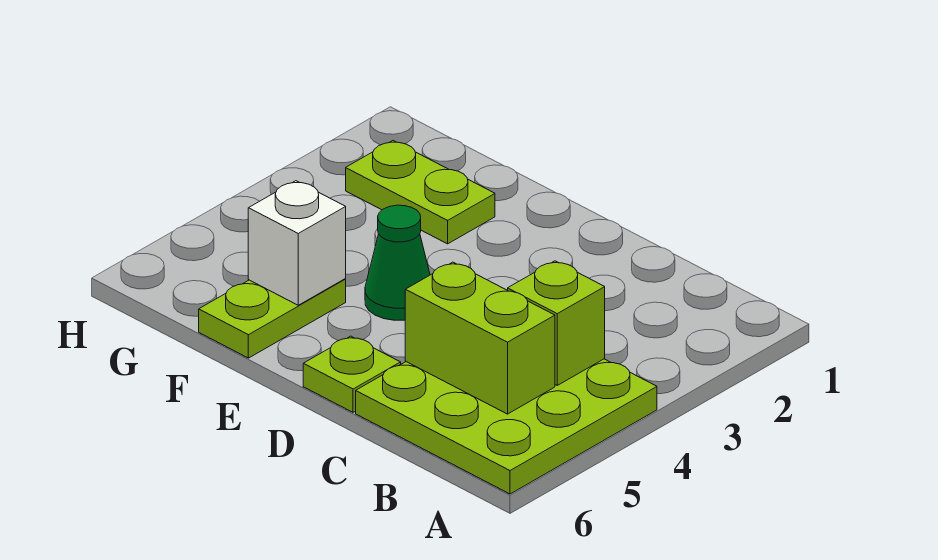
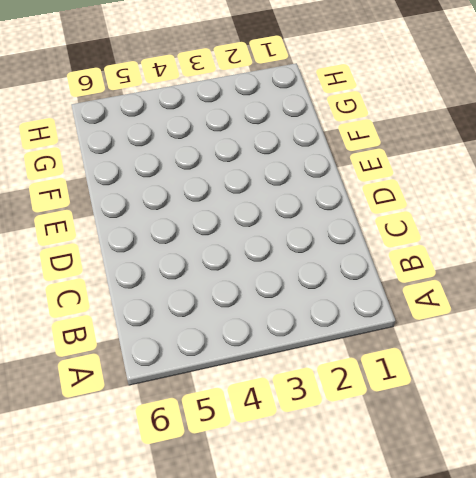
none -> lime 3x3 plate [356,359,657,494]
none -> lime 1x1 plate [303,336,401,412]

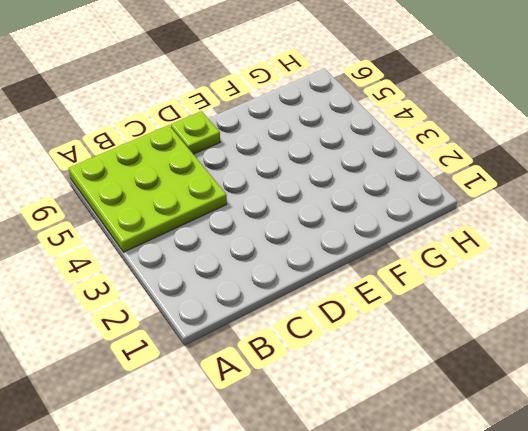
none -> green 1x1 cone [365,205,430,320]
none -> lime 1x2 plate [346,141,495,244]

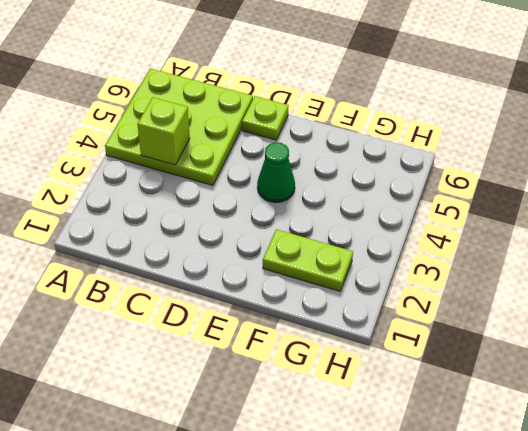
none -> lime 1x2 plate [199,279,346,358]
none -> lime 1x2 brick [405,262,555,414]

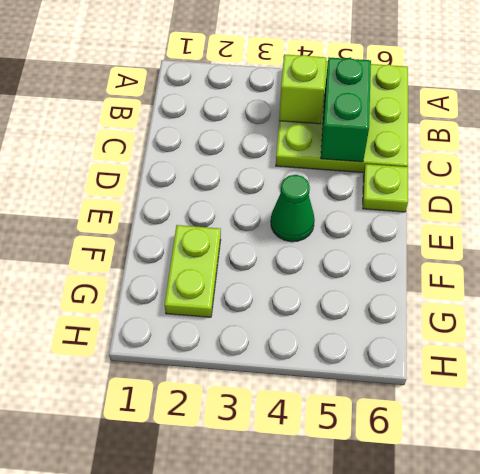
green 1x2 brick [321,58,371,162] -> lime 1x2 brick [405,262,555,414]
none -> lime 1x2 plate [199,279,346,358]
none -> white 1x1 brick [248,181,346,305]

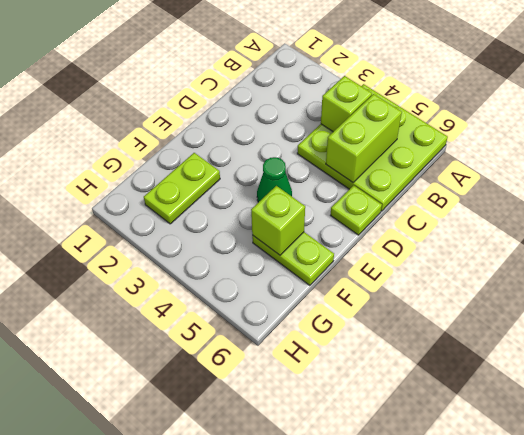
lime 1x1 brick [251,186,305,255] -> white 1x1 brick [248,181,346,305]

